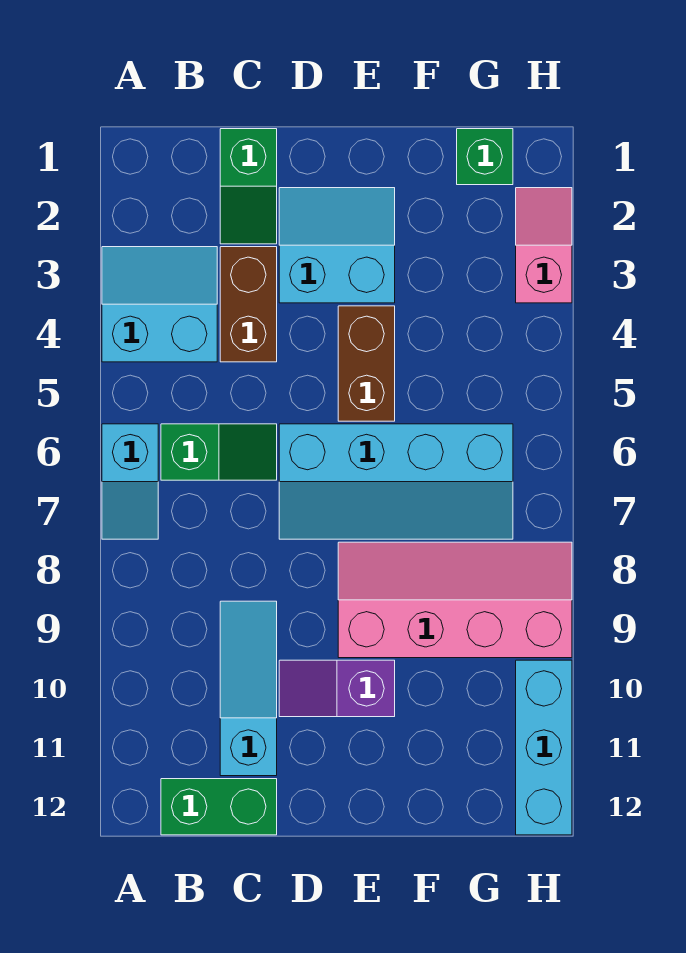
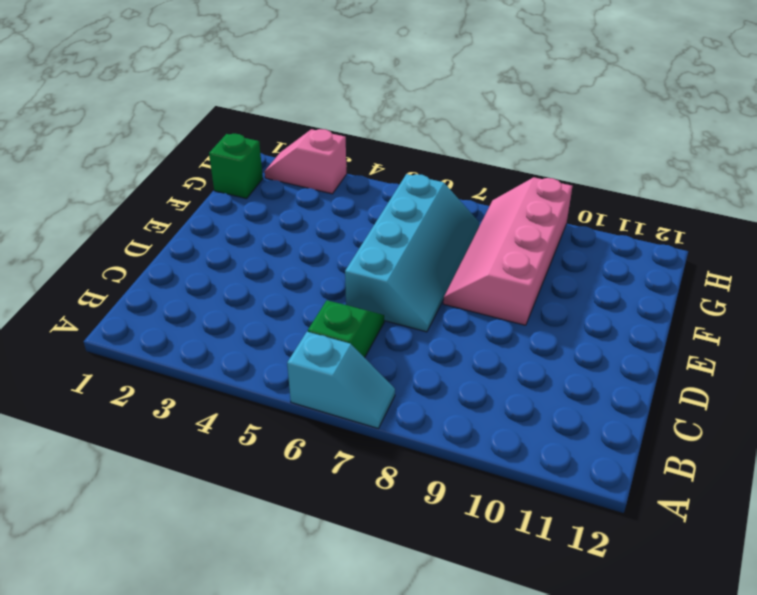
none -> cyan 2x2 slope [102,247,217,362]
none -> green 1x2 brick [161,779,277,835]
none -> green 1x2 slope [220,129,277,244]

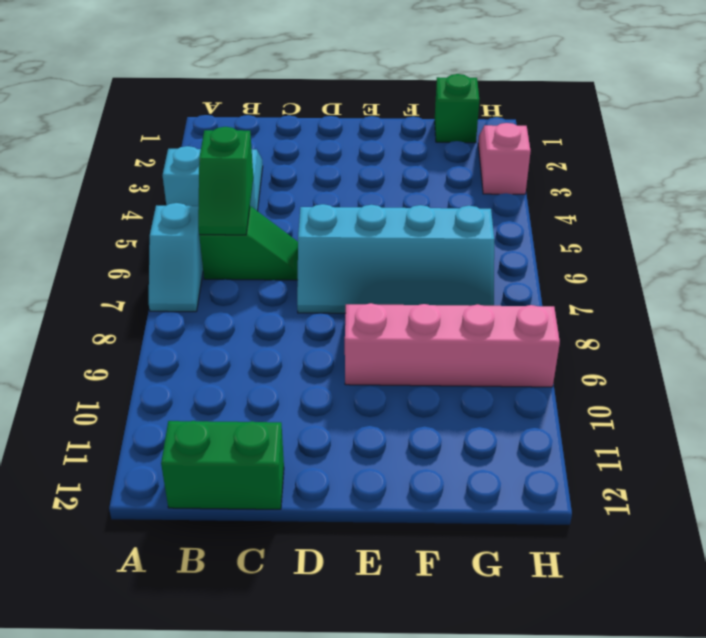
green 1x2 slope [198,127,253,235] -> green 1x2 slope moved to [220,129,277,244]
none -> brown 1x2 brick [220,247,277,362]
none -> cyan 1x3 slope [220,601,277,776]
none -> cyan 2x2 slope [279,188,395,303]

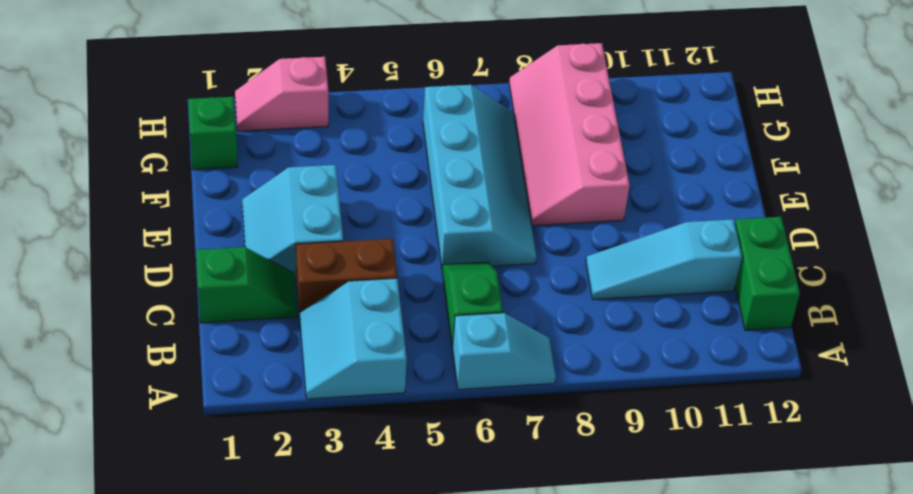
none -> purple 1x2 slope [279,660,395,717]
none -> brown 1x2 brick [338,306,395,421]
none -> cyan 1x3 brick [516,660,572,835]

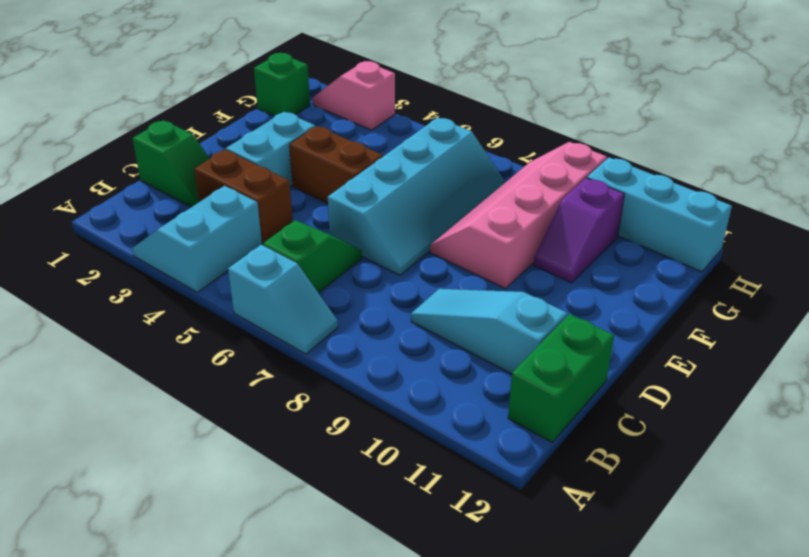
purple 1x2 slope [533,178,625,283] -> purple 1x2 slope moved to [279,660,395,717]

